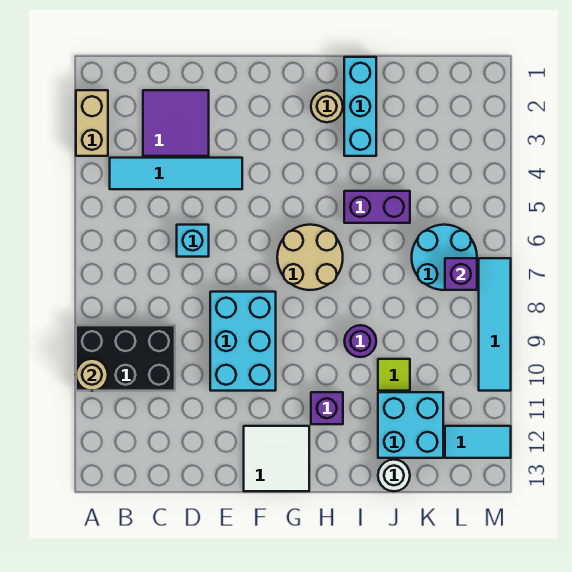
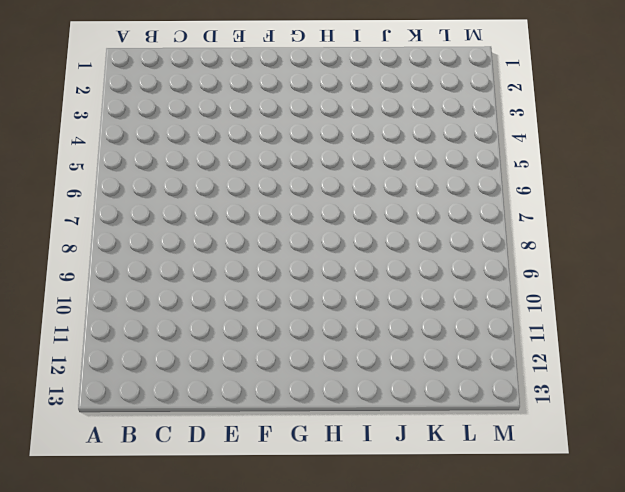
none -> tan 1x2 brick [76,90,108,156]
none -> black 2x3 brick [76,325,175,391]
none -> cyan 1x4 tile [110,158,242,189]

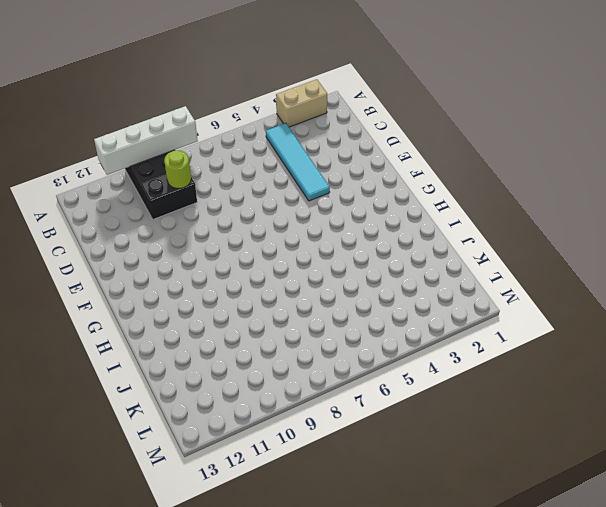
white 1x4 brick [94,106,198,175] -> tan 1x1 round brick [76,359,108,391]
lime 1x1 round brick [164,150,191,188] -> none
none -> purple 2x2 tile [143,90,209,156]
none -> cyan 1x1 brick [177,225,209,257]
none -> cyan 2x3 brick [210,292,276,391]

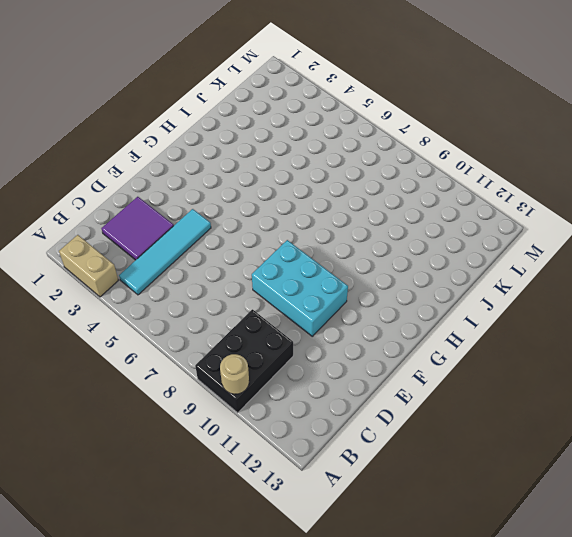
none -> cyan 1x1 brick [177,225,209,257]
none -> white 2x2 tile [244,426,309,491]
none -> tan 2x2 round brick [277,225,343,290]

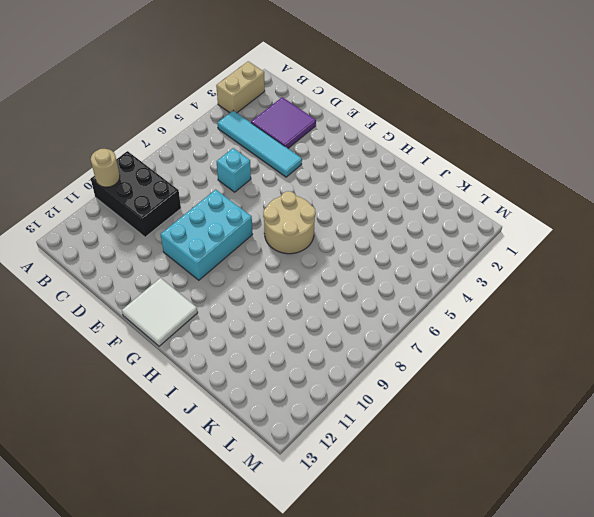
none -> tan 1x1 round brick [311,90,343,122]
none -> purple 1x1 brick [311,392,343,424]
none -> cyan 1x3 brick [344,57,376,156]

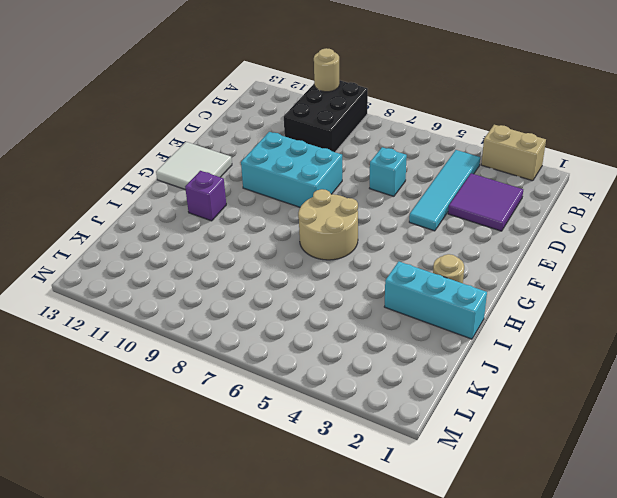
none -> purple 1x2 brick [344,191,410,223]
none -> purple 1x1 round brick [344,325,376,357]
none -> lime 1x1 tile [378,359,410,391]

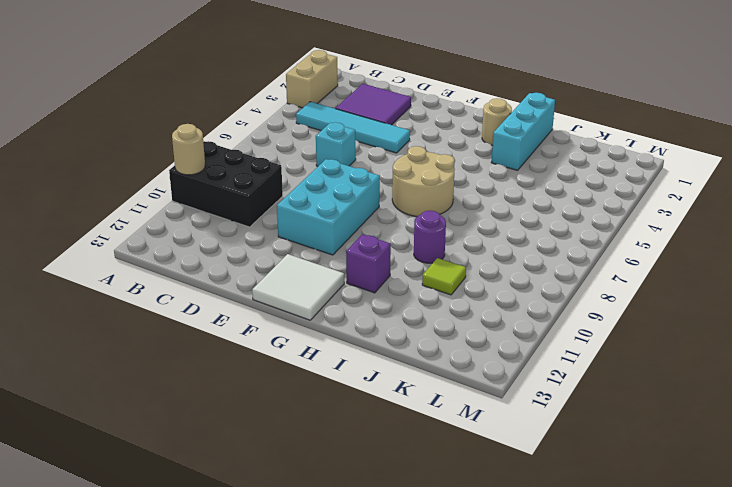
none -> purple 1x2 brick [344,191,410,223]
none -> cyan 2x2 brick [378,392,443,458]
none -> white 1x1 round brick [378,460,410,491]

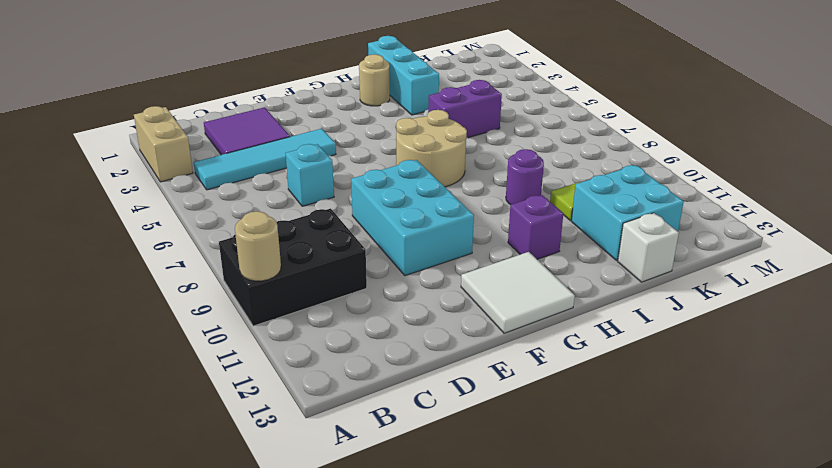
white 1x1 brick [618,213,679,282] -> white 1x1 round brick [378,460,410,491]
none -> cyan 2x2 round brick [412,225,477,290]
none -> cyan 1x2 tile [445,426,511,458]
none -> cyan 1x4 tile [479,258,511,391]

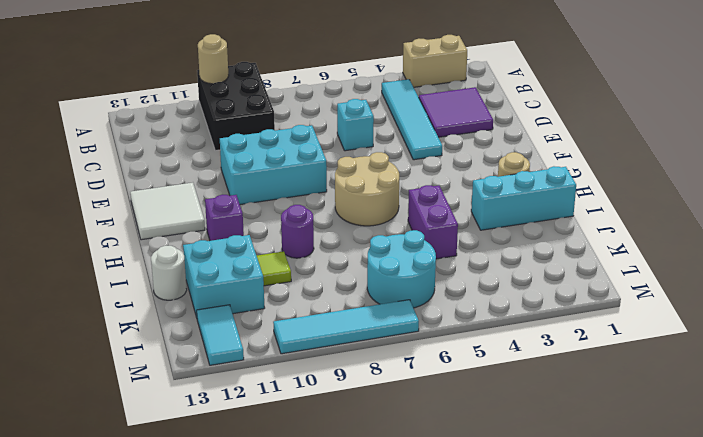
none -> purple 1x1 brick [445,258,477,290]

